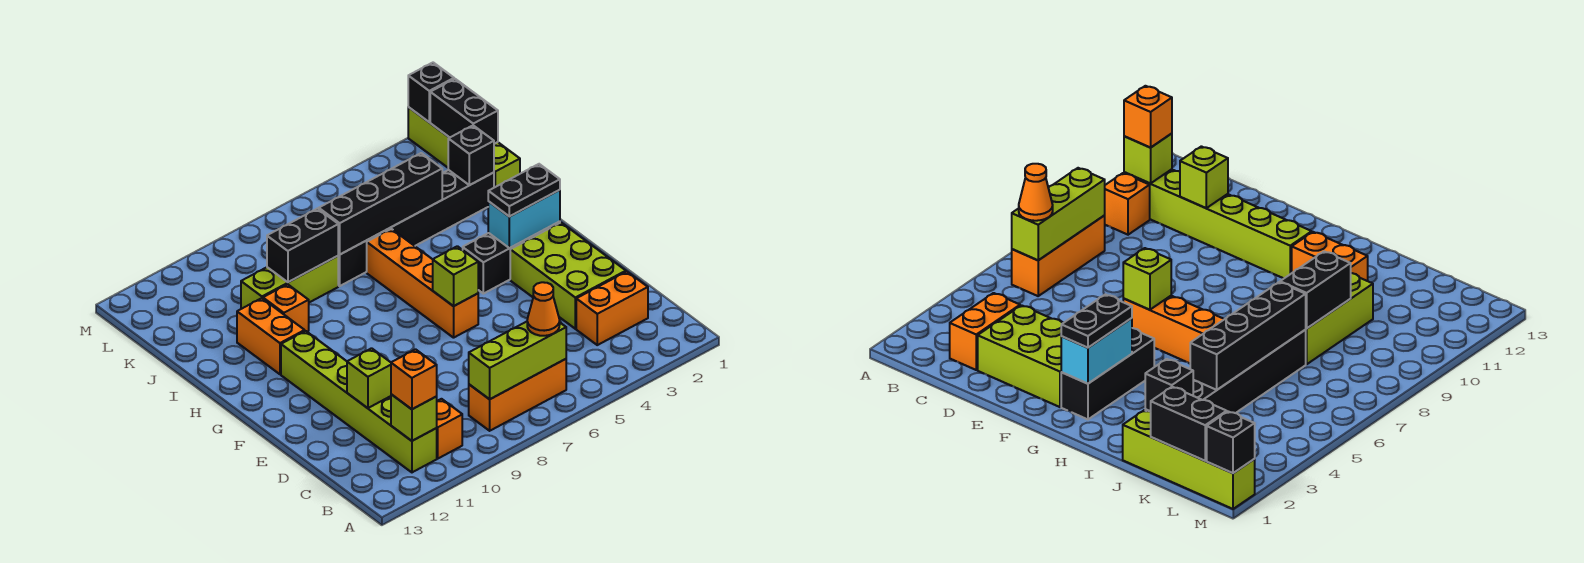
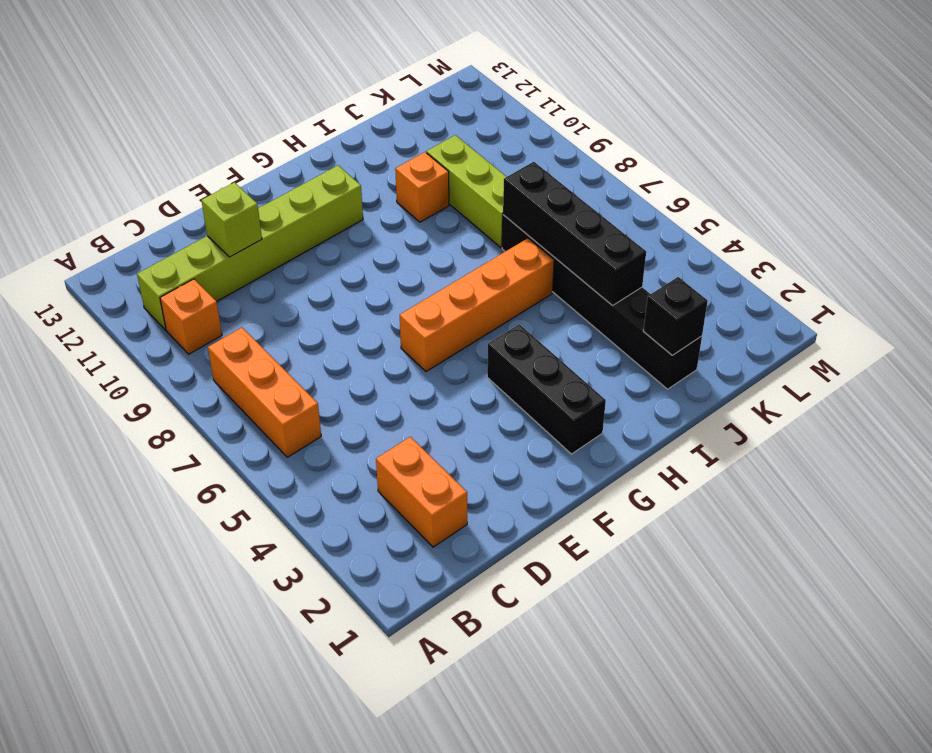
none -> lime 2x3 brick [510,223,626,329]
none -> orange 1x2 brick [237,298,305,374]
none -> lime 1x4 brick [408,107,520,188]

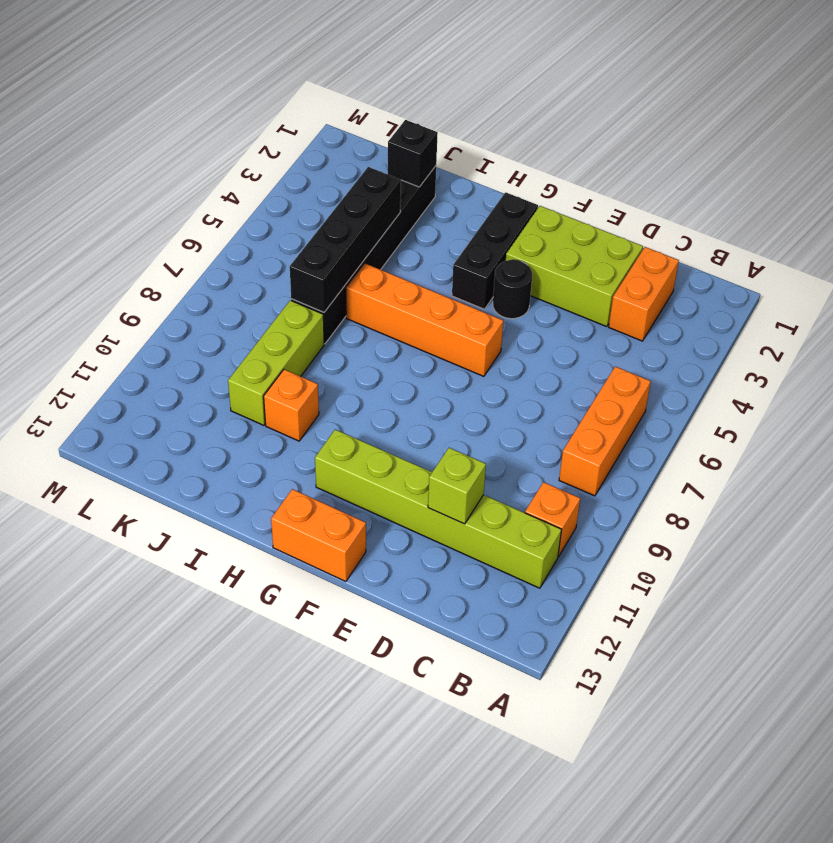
black 1x1 round brick [493,259,532,319] -> none
orange 1x2 brick [271,489,366,582] -> orange 1x2 brick moved to [237,298,305,374]
none -> lime 1x4 brick [408,107,520,188]
none -> lime 1x3 brick [469,322,566,399]
none -> lime 1x1 brick [391,394,437,441]

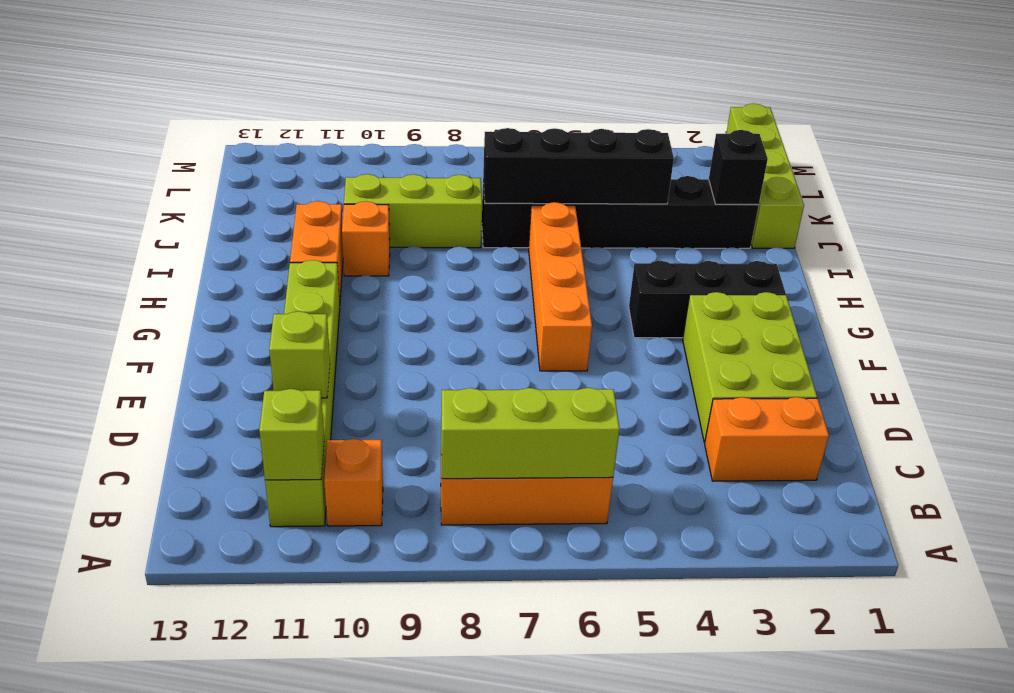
none -> lime 1x1 brick [433,246,478,306]
none -> cyan 1x2 brick [488,190,560,248]
none -> black 1x2 brick [267,209,338,282]

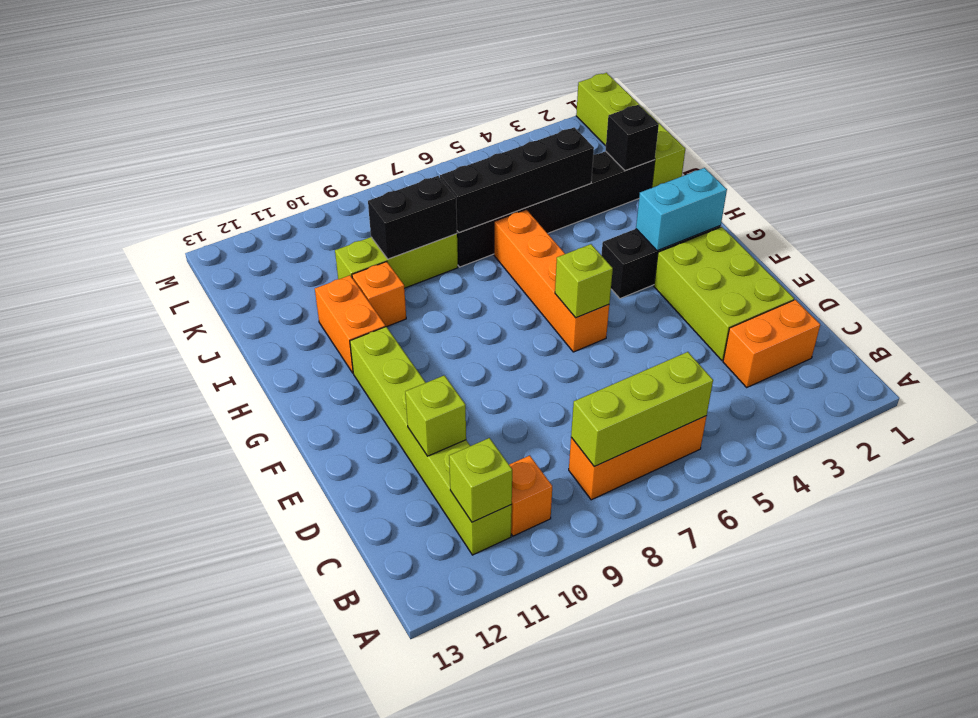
none -> black 1x2 brick [430,79,498,144]
none -> black 1x1 brick [408,63,454,122]
none -> orange 1x1 cone [527,282,560,336]

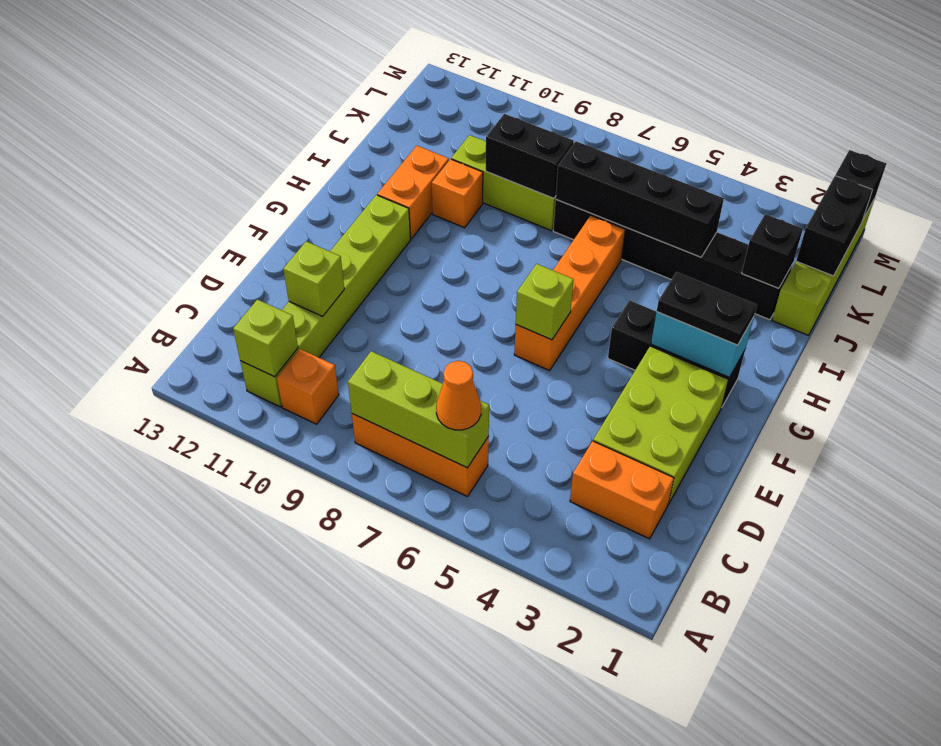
none -> orange 1x1 brick [391,349,437,409]

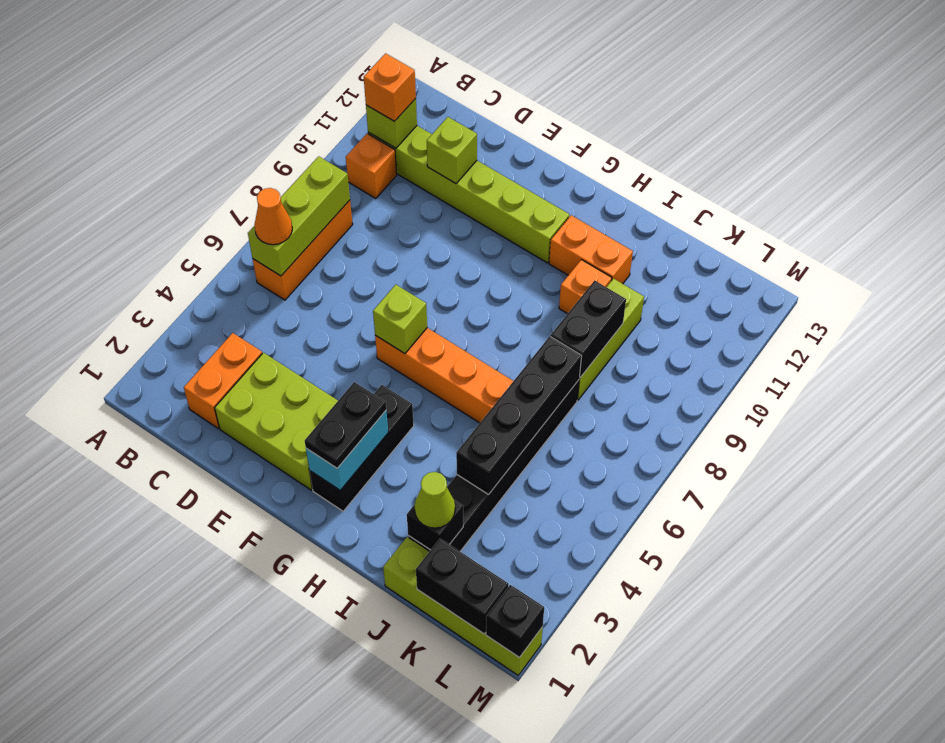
lime 1x1 cone [414,472,455,528] -> none

